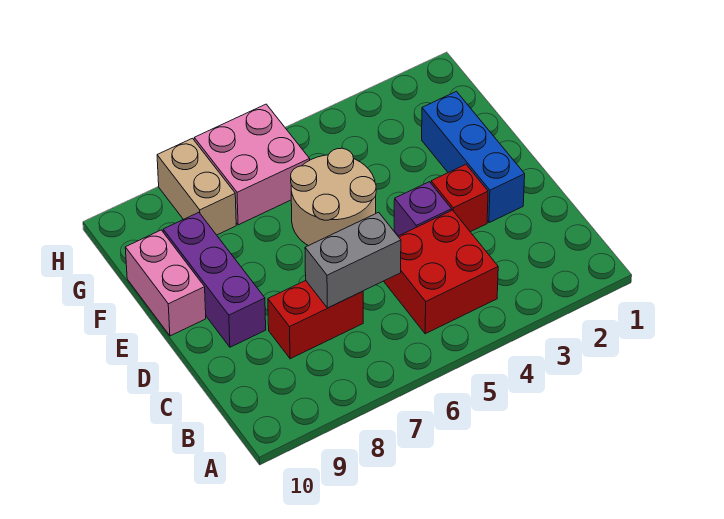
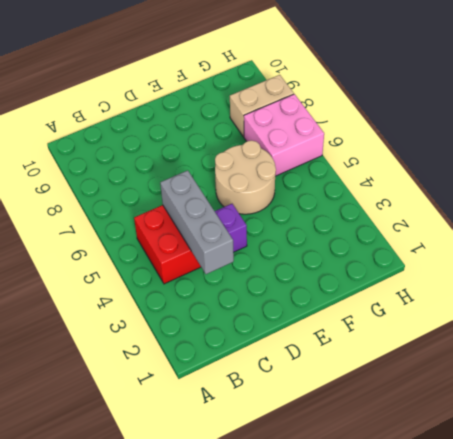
grey 1x3 brick [160,170,234,274] -> none
none -> red 1x2 brick [268,281,363,359]
none -> blue 1x3 brick [422,91,525,223]

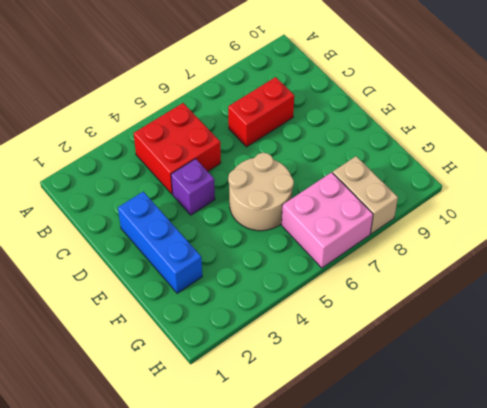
none -> red 1x1 brick [431,164,488,232]
none -> purple 1x3 brick [163,212,266,347]

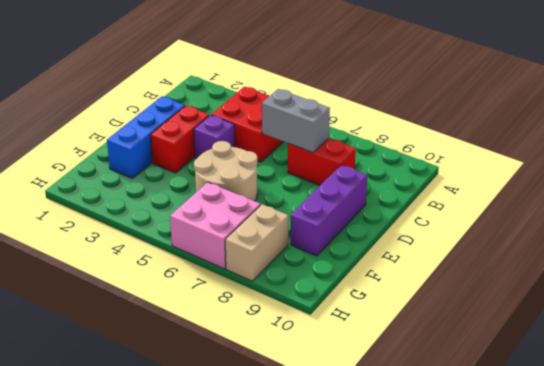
red 1x2 brick [151,106,209,173] -> red 1x1 brick [431,164,488,232]
none -> pink 1x2 brick [125,230,206,336]

